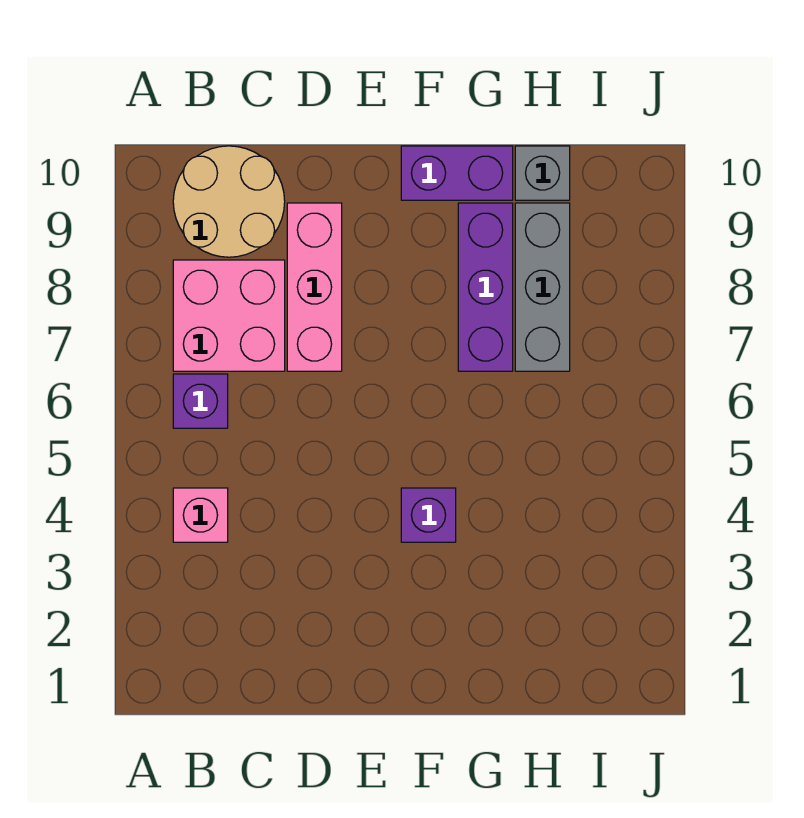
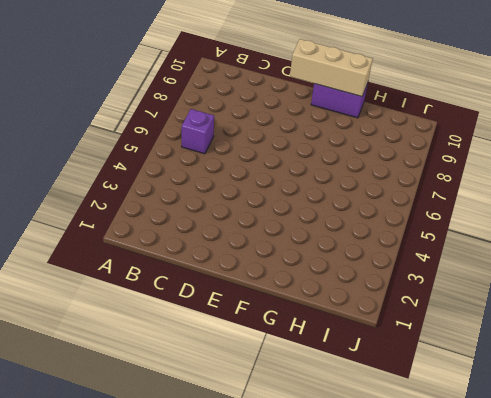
tan 1x3 brick [290,39,373,97] -> none
none -> pink 1x1 brick [173,488,228,542]
none -> pink 2x2 brick [173,260,285,371]

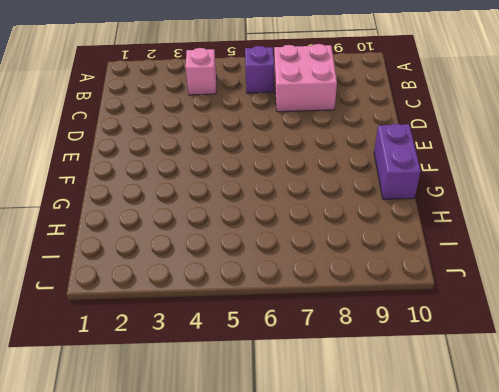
none -> tan 2x2 round brick [173,146,285,257]
none -> pink 1x3 brick [287,203,342,371]

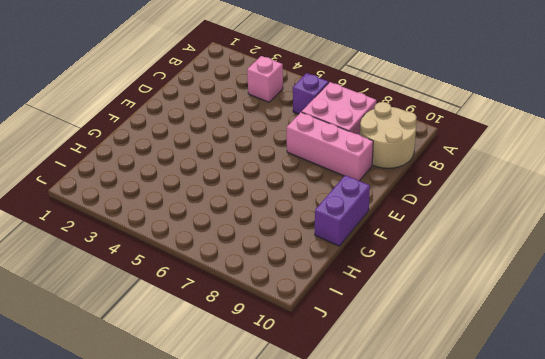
none -> purple 1x1 brick [401,488,456,542]
none -> purple 1x3 brick [458,203,513,371]

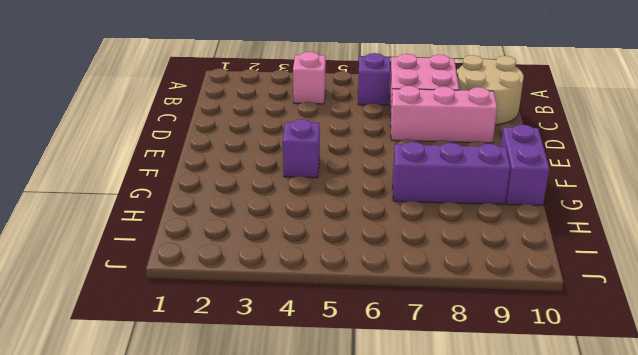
none -> grey 1x3 brick [515,203,570,371]
none -> grey 1x1 brick [515,146,570,200]

